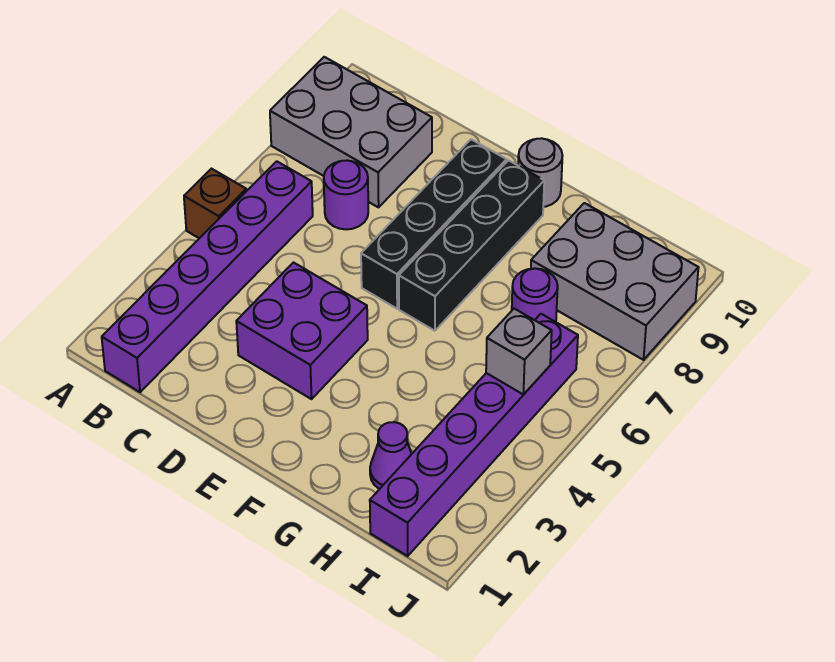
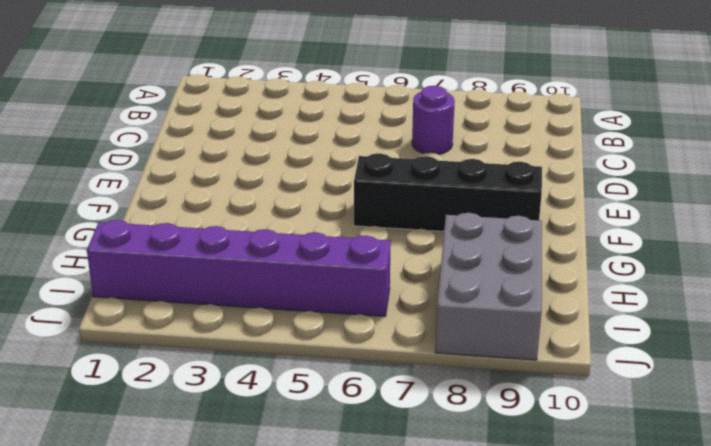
none -> brown 1x1 brick [184,169,246,238]
none -> grey 2x3 brick [270,57,432,207]
none -> purple 1x6 brick [102,161,313,392]

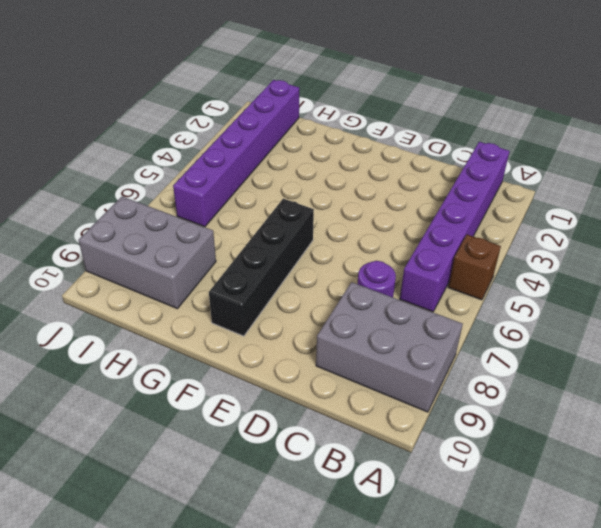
none -> purple 2x2 brick [236,263,368,399]
none -> black 1x4 brick [361,139,507,309]
none -> grey 1x1 round brick [518,138,563,207]

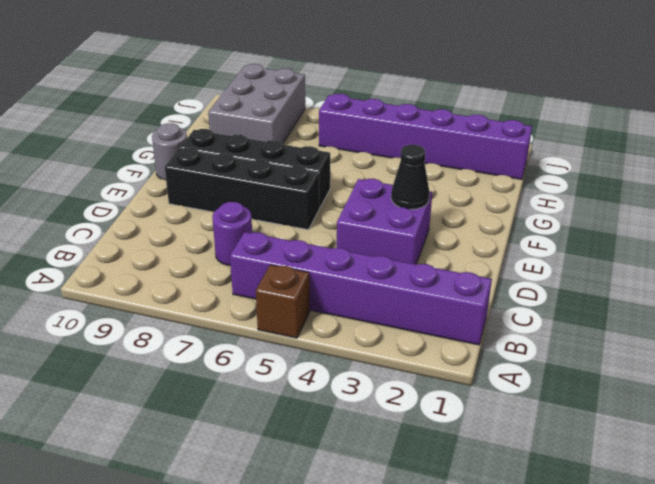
black 1x1 cone [391,145,429,209] -> none
none -> grey 2x3 brick [270,57,432,207]
none -> purple 1x1 cone [370,422,412,489]
none -> purple 1x1 round brick [512,268,558,322]

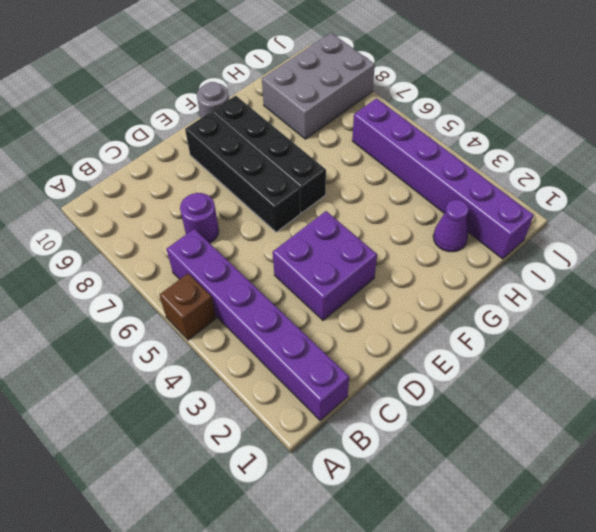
none -> grey 2x3 brick [270,57,432,207]
none -> purple 1x1 round brick [512,268,558,322]
none -> grey 1x1 brick [486,309,552,395]

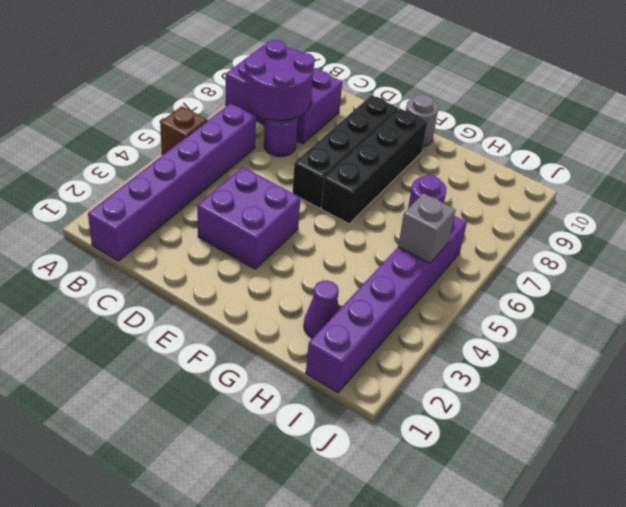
purple 2x3 brick [225,45,342,144] -> grey 2x3 brick [270,57,432,207]
purple 2x2 round brick [245,40,315,120] -> none
none -> grey 2x3 brick [531,203,699,360]

